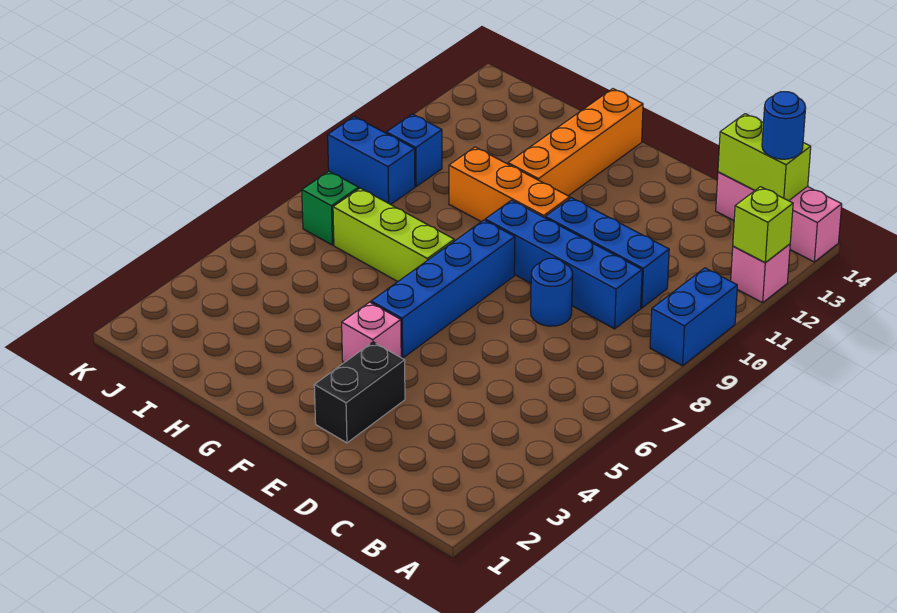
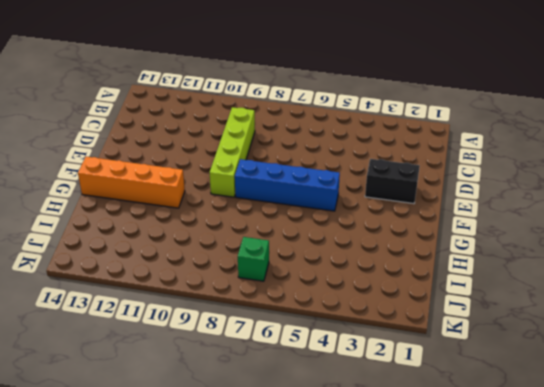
lime 1x4 brick [210,107,255,197] -> blue 1x4 brick [485,200,642,329]
none -> blue 1x2 brick [650,268,737,366]
none -> pink 1x1 brick [731,244,790,303]
none -> pink 1x3 brick [716,172,842,262]

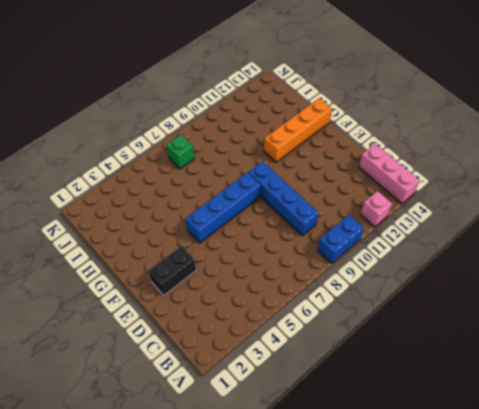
none -> blue 1x3 brick [545,198,669,308]
none -> blue 1x1 round brick [531,258,573,326]
none -> pink 1x1 brick [342,302,401,363]

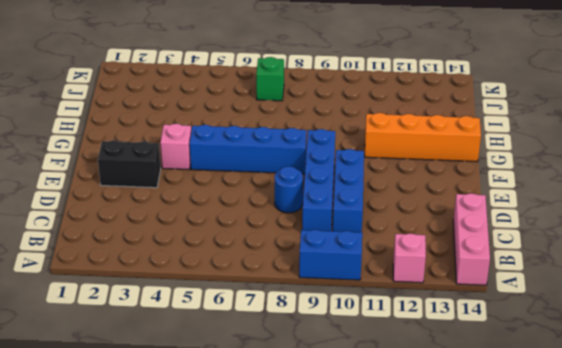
none -> orange 1x3 brick [449,147,570,222]
none -> lime 1x3 brick [333,188,454,282]
none -> blue 1x2 brick [328,117,415,205]

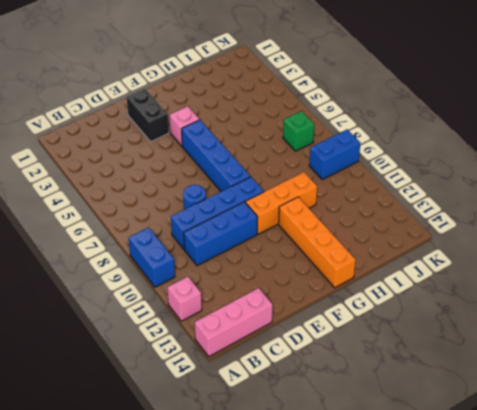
none -> lime 1x3 brick [333,188,454,282]
none -> blue 1x1 brick [386,114,442,186]
none -> lime 1x1 brick [733,187,793,263]

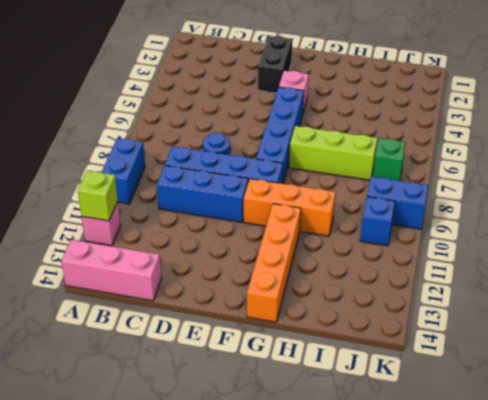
none -> lime 1x2 brick [718,114,811,201]
none -> blue 1x1 round brick [762,92,806,159]

